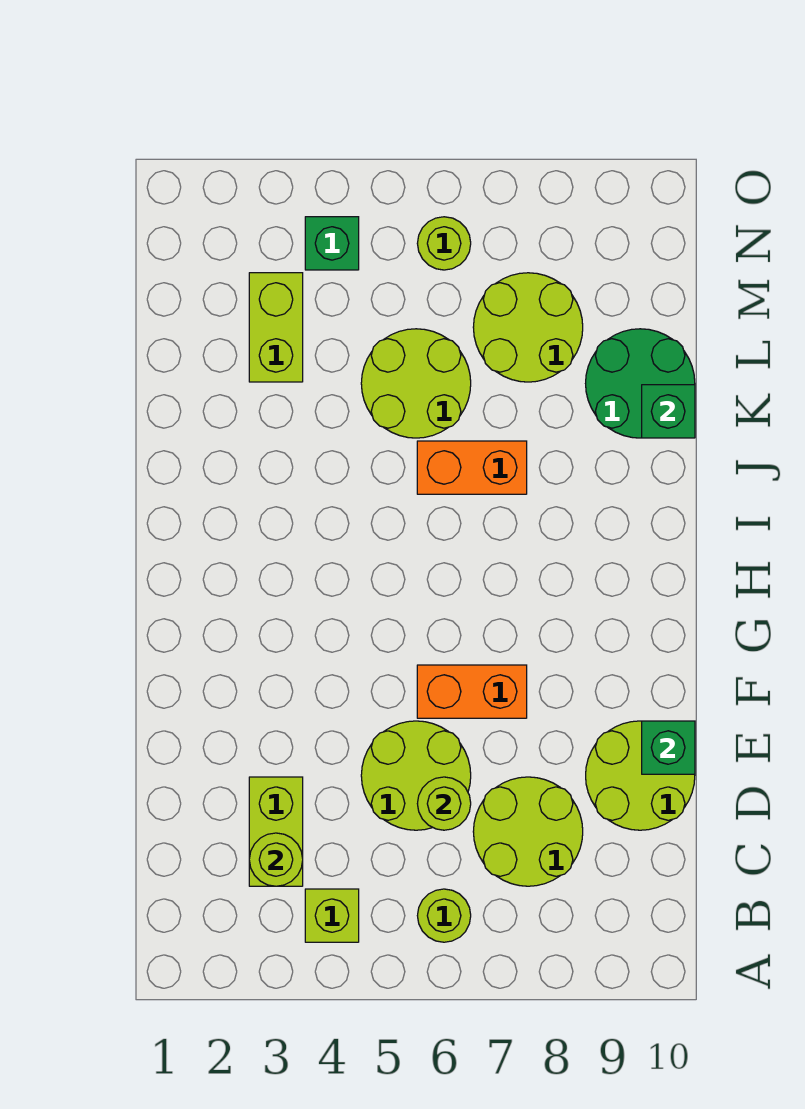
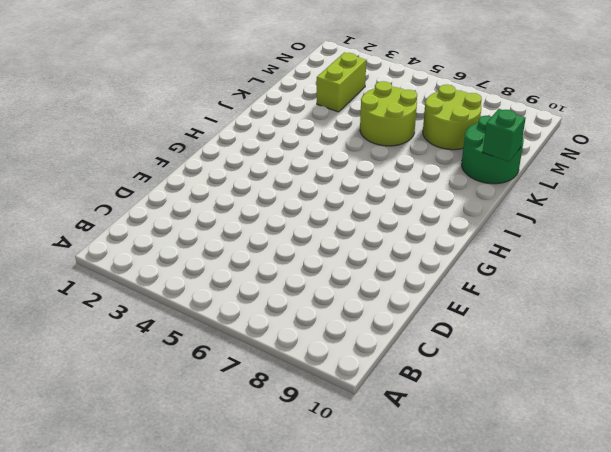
none -> lime 1x1 brick [305,889,359,942]
none -> lime 1x1 round brick [417,889,471,942]
none -> lime 1x2 brick [249,777,303,886]

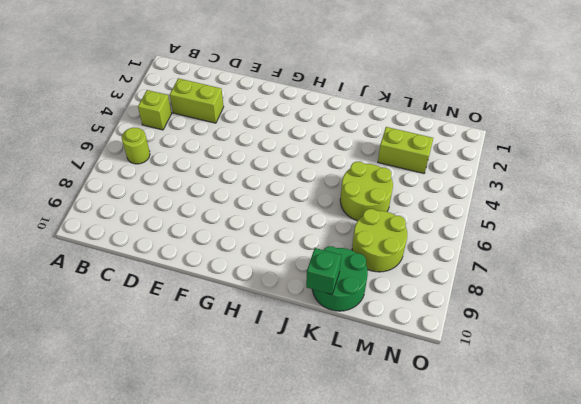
none -> lime 2x2 round brick [473,777,583,886]
none -> lime 2x2 round brick [361,721,471,830]
none -> lime 2x2 round brick [586,721,695,830]

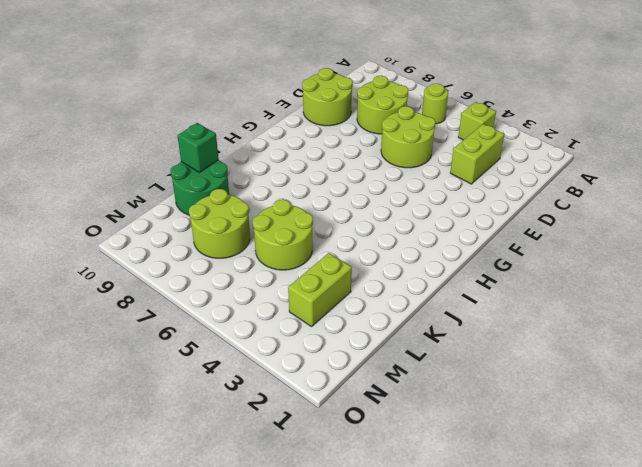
none -> orange 1x2 brick [417,665,527,718]
none -> orange 1x2 brick [417,441,527,494]
none -> green 1x1 brick [305,217,359,270]

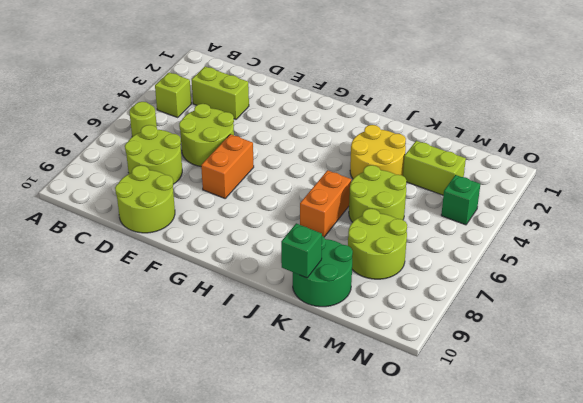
yellow 2x2 round brick [350,125,406,179] -> none
none -> lime 1x1 round brick [417,217,471,270]
none -> lime 1x1 round brick [249,833,303,886]
none -> lime 1x1 round brick [417,777,471,830]

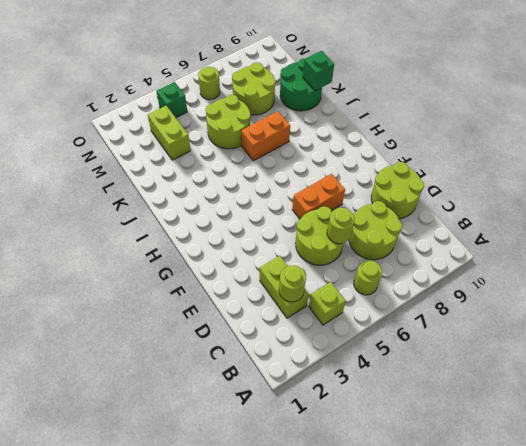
none -> green 1x1 brick [642,721,695,774]

